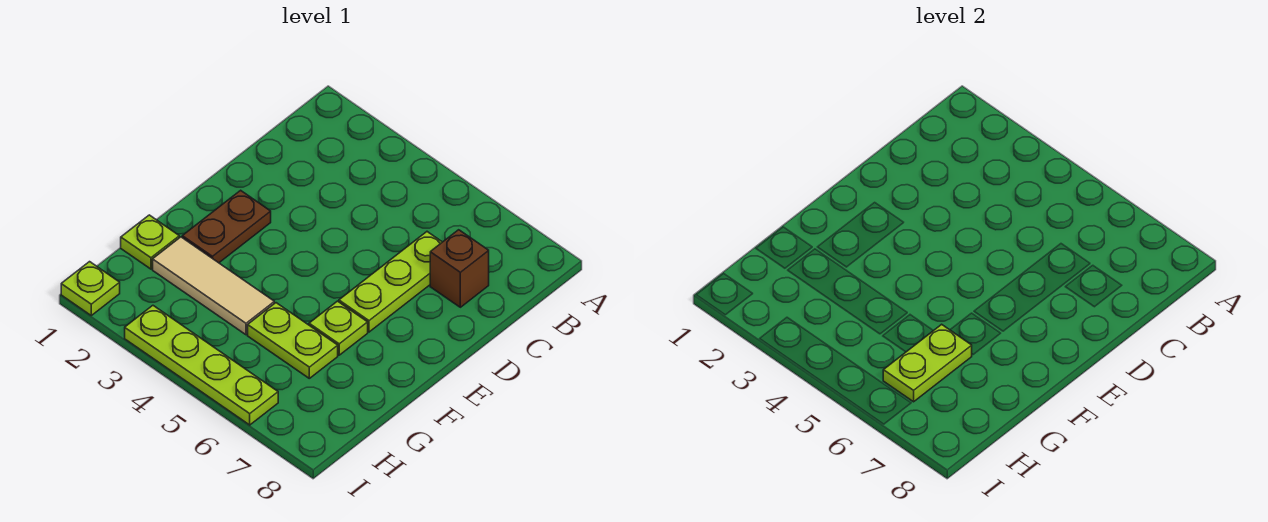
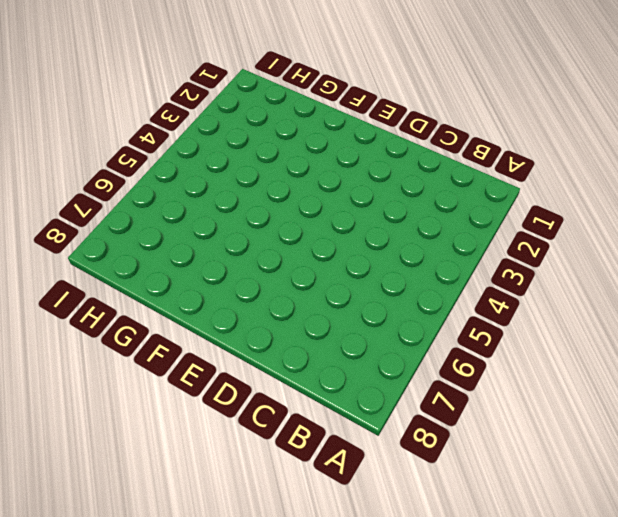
none -> lime 1x3 plate [339,232,442,332]
none -> brown 1x1 brick [430,230,489,307]

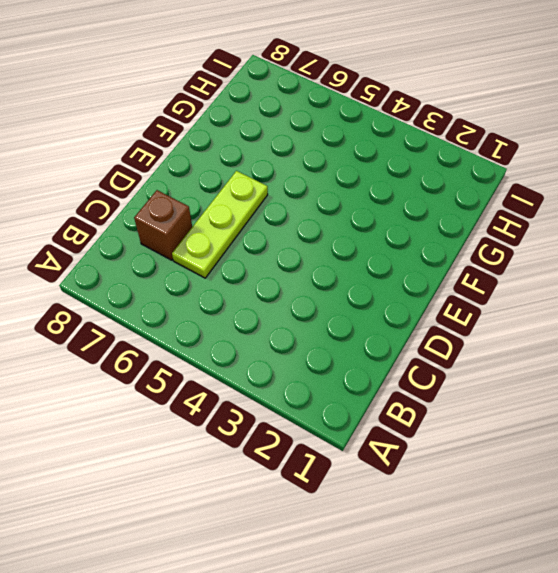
none -> brown 1x2 plate [182,190,271,263]
none -> lime 1x1 plate [309,301,368,355]

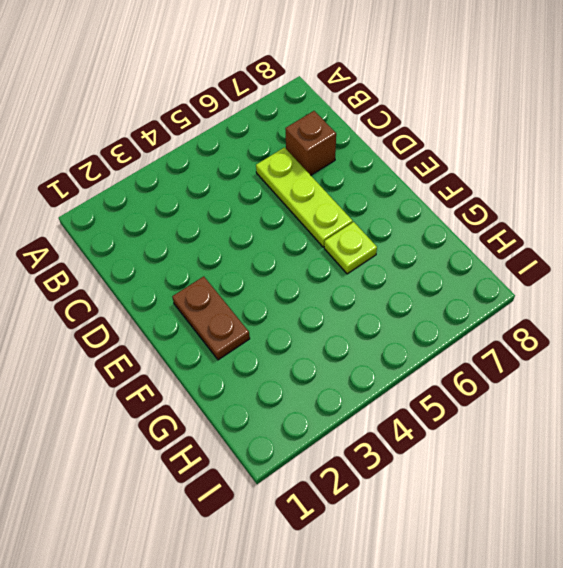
none -> lime 1x1 plate [121,215,179,269]
none -> tan 1x3 tile [153,237,274,335]

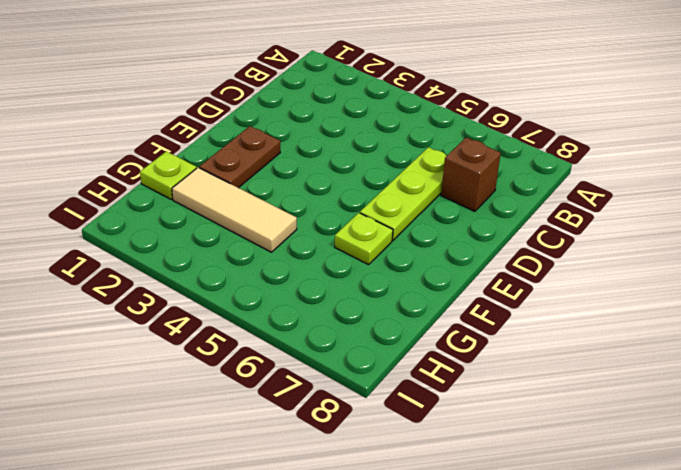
none -> lime 1x2 plate [248,303,338,378]
none -> lime 1x1 plate [61,262,120,315]

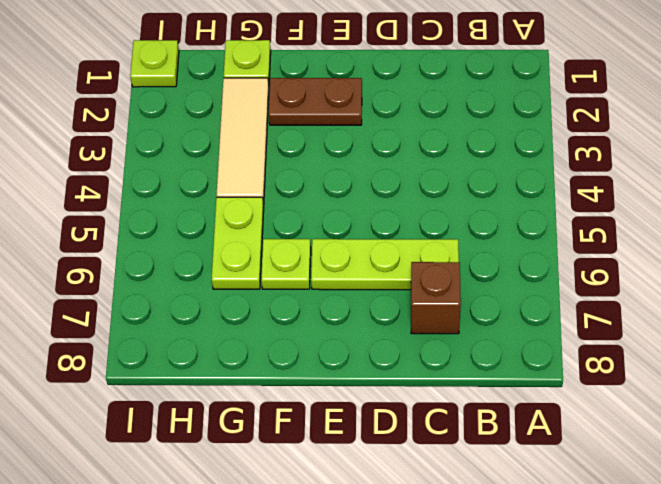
none -> lime 1x4 plate [125,306,278,425]
none -> lime 1x2 plate [883,324,972,402]

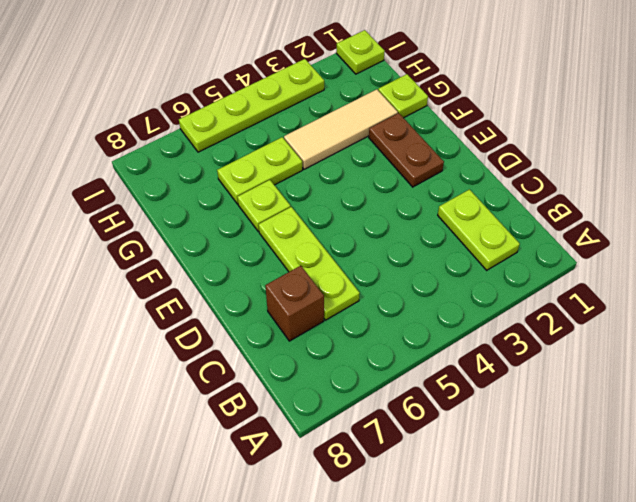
lime 1x2 plate [438,189,520,270] -> lime 1x2 plate moved to [883,324,972,402]

